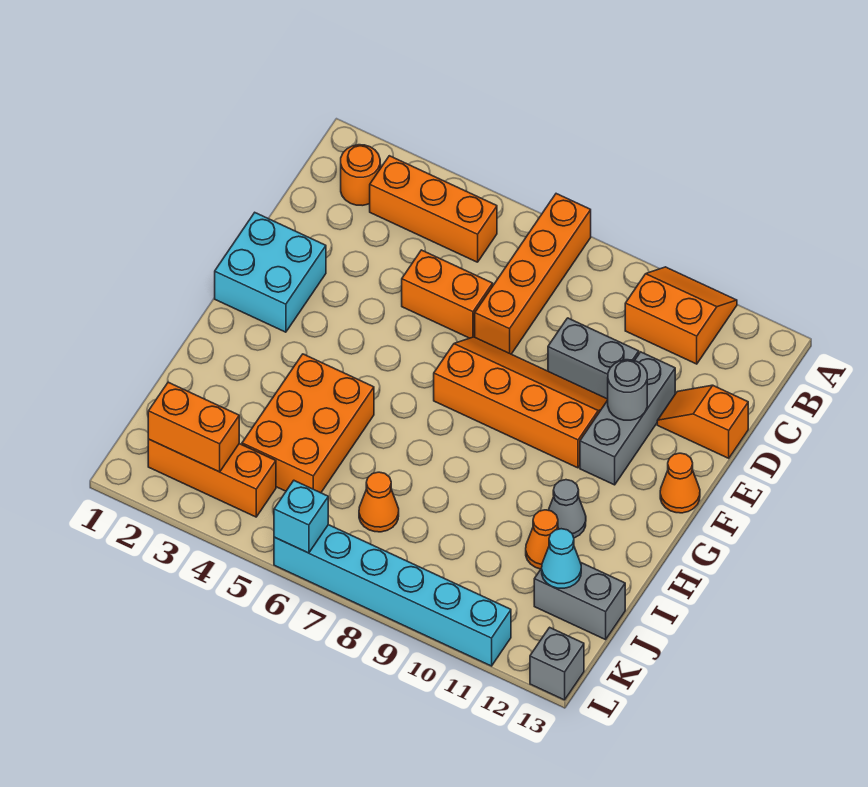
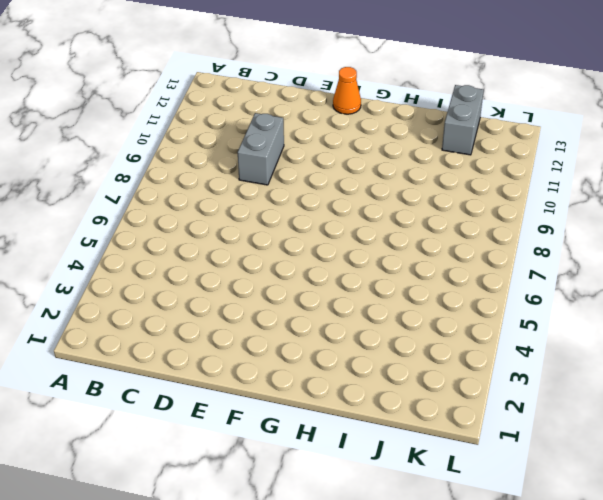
none -> orange 1x4 brick [475,194,591,354]
none -> orange 2x2 slope [625,267,737,364]
none -> orange 1x1 round brick [341,145,380,206]

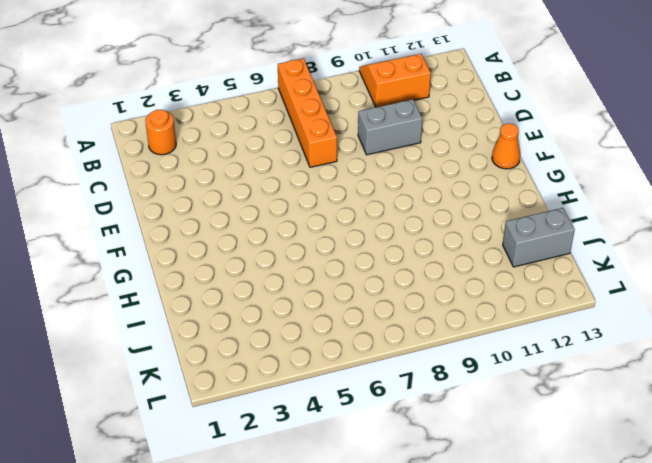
none -> orange 1x3 brick [370,156,497,262]
none -> orange 1x2 brick [402,250,493,338]
none -> grey 1x3 brick [580,352,675,485]

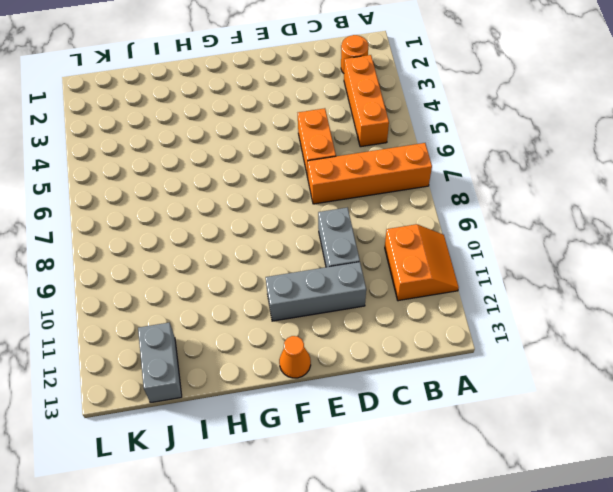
none -> orange 1x2 slope [657,385,748,458]
none -> cyan 2x2 brick [215,213,326,332]
none -> orange 2x4 slope [434,337,608,468]

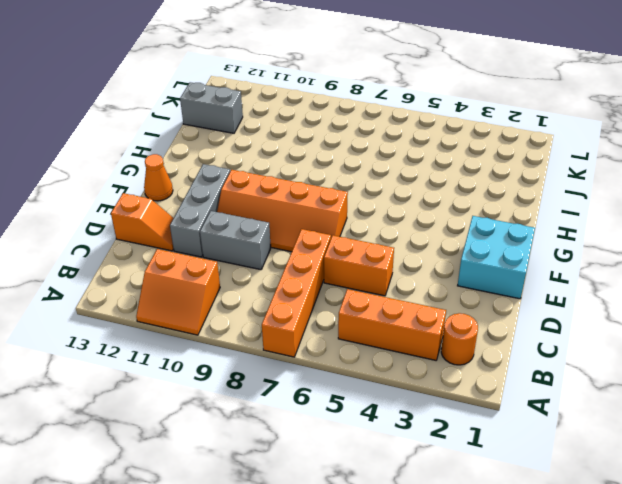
none -> orange 2x3 brick [242,354,374,493]
none -> grey 1x1 cone [549,480,586,538]
none -> orange 1x1 cone [526,510,559,569]

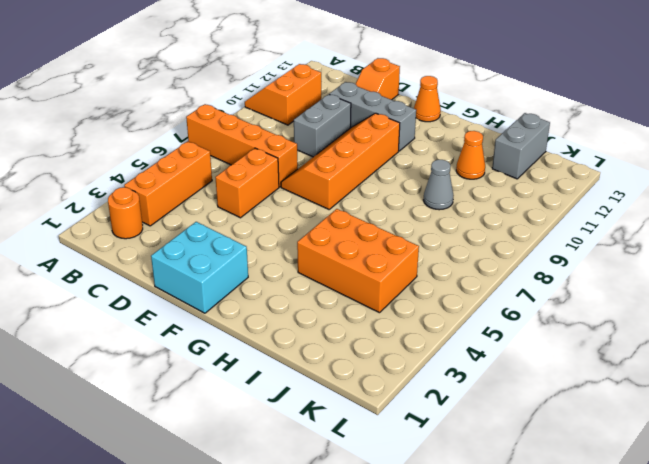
grey 1x1 cone [424,160,454,210] -> grey 1x1 cone moved to [549,480,586,538]
none -> orange 1x1 cone [359,472,399,532]
none -> orange 1x3 brick [148,439,276,517]
none -> cyan 1x6 brick [274,525,511,666]

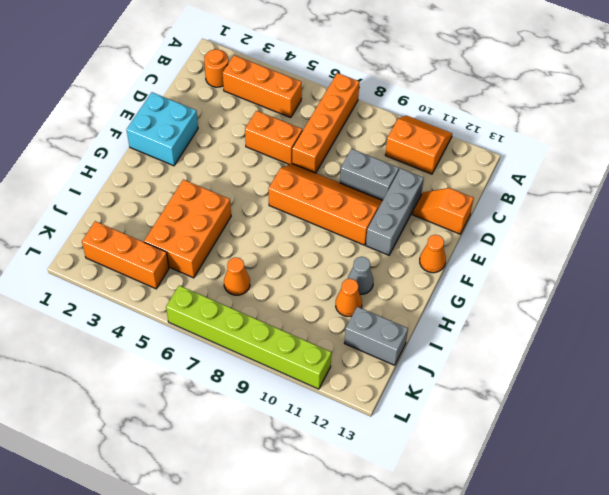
lime 1x6 brick [166,286,331,389] -> cyan 1x6 brick [274,525,511,666]
none -> grey 1x1 brick [530,627,584,700]
none -> grey 1x1 round brick [608,360,647,420]
none -> cyan 1x1 cone [542,529,581,588]

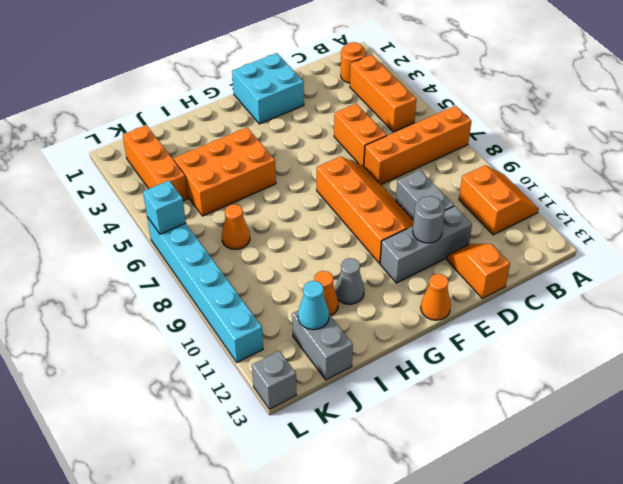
none -> orange 1x2 brick [148,382,239,472]

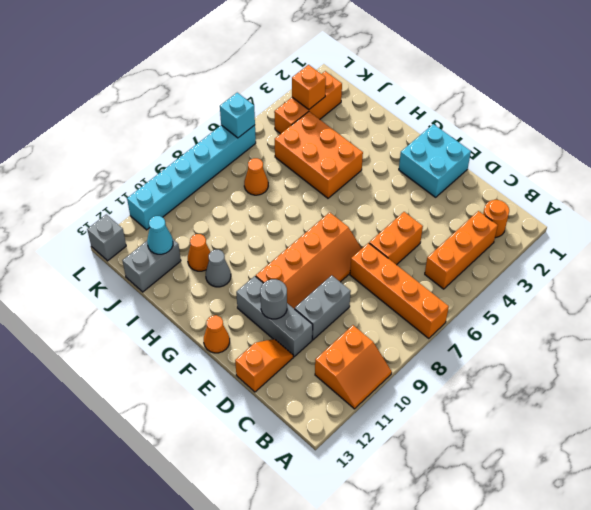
orange 1x1 brick [292,65,326,110] -> orange 1x2 brick [148,382,239,472]

